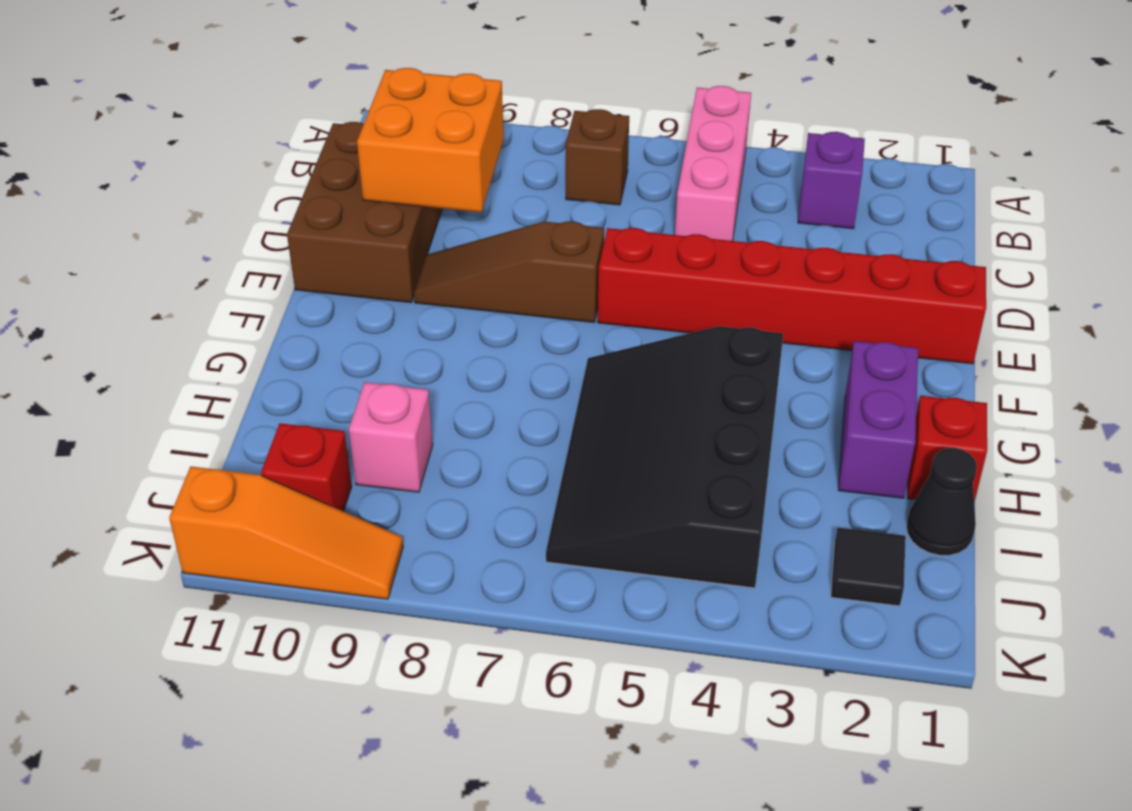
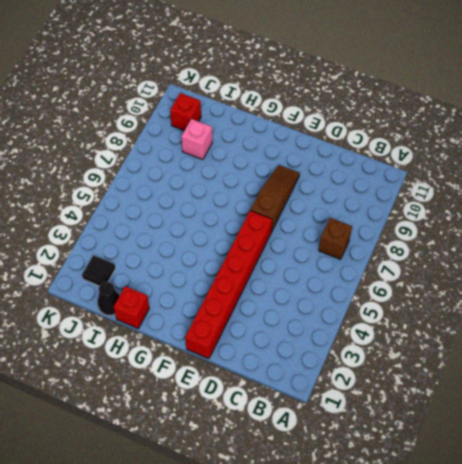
none -> pink 1x3 brick [675,86,751,241]
none -> purple 1x1 brick [798,132,865,229]
none -> brown 2x3 brick [287,122,442,303]

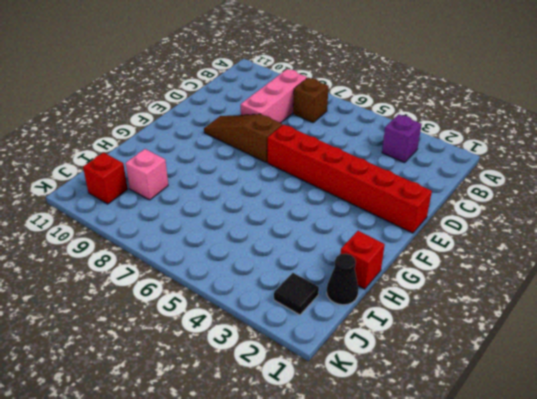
pink 1x3 brick [241,69,307,123] -> pink 1x3 brick moved to [675,86,751,241]
none -> brown 2x3 brick [287,122,442,303]
none -> purple 1x2 brick [838,341,918,498]
none -> black 3x4 slope [546,326,783,588]

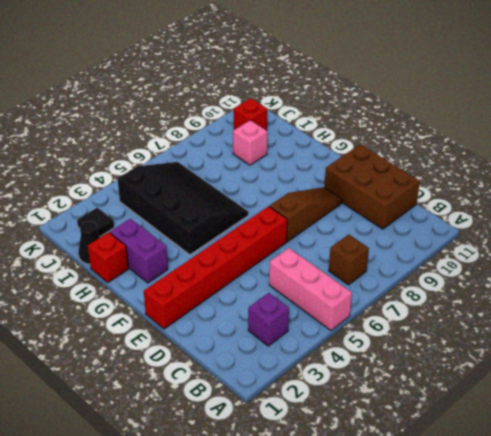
none -> orange 1x3 slope [169,466,403,599]
none -> orange 2x2 brick [357,68,504,212]

